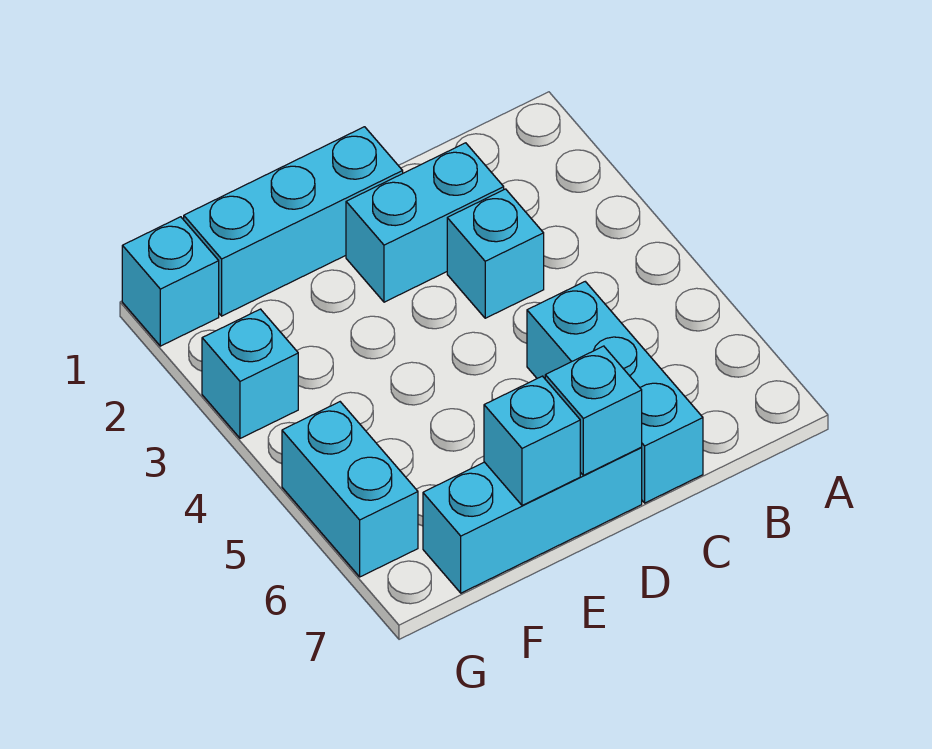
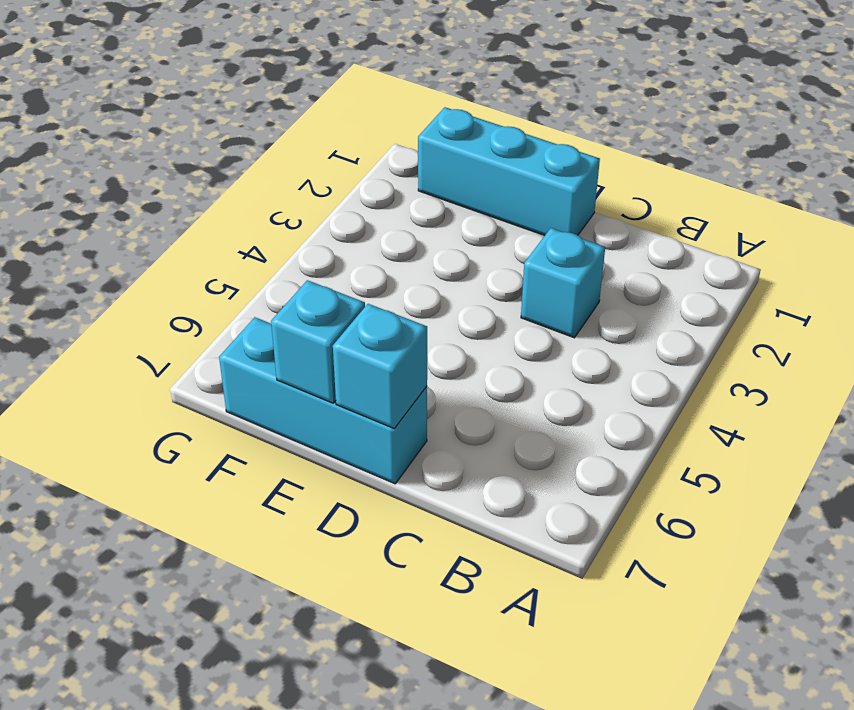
none -> cyan 1x2 brick [346,143,504,302]
none -> cyan 1x3 brick [527,282,703,503]

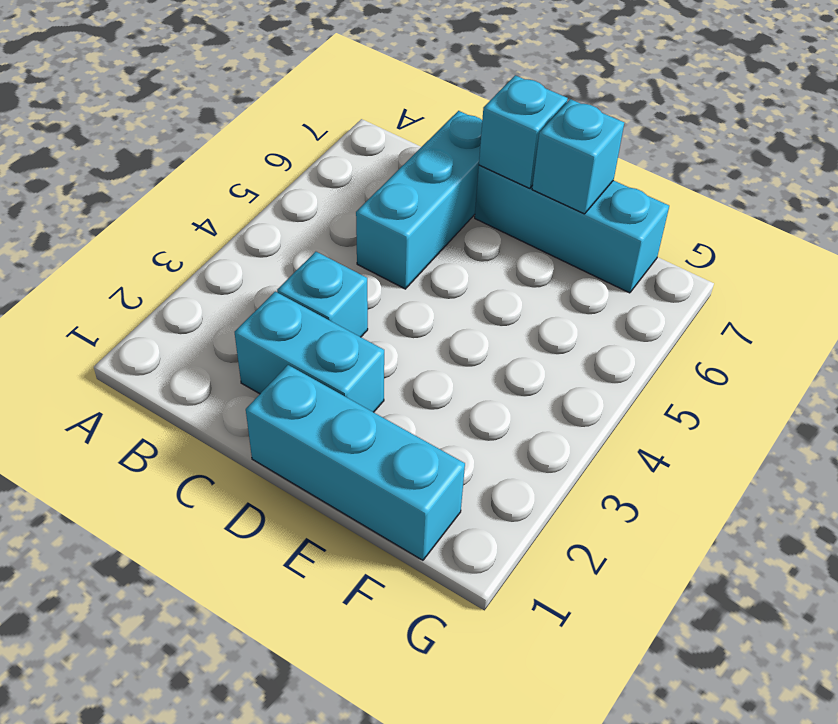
none -> cyan 1x1 brick [122,217,219,346]
none -> cyan 1x1 brick [202,309,298,438]

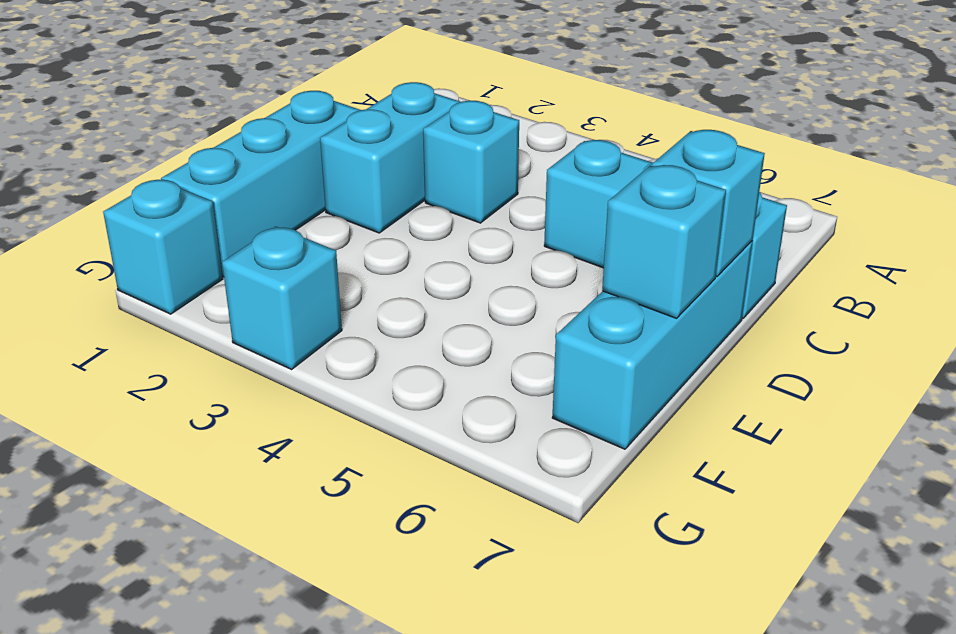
none -> cyan 1x2 brick [282,402,418,577]

